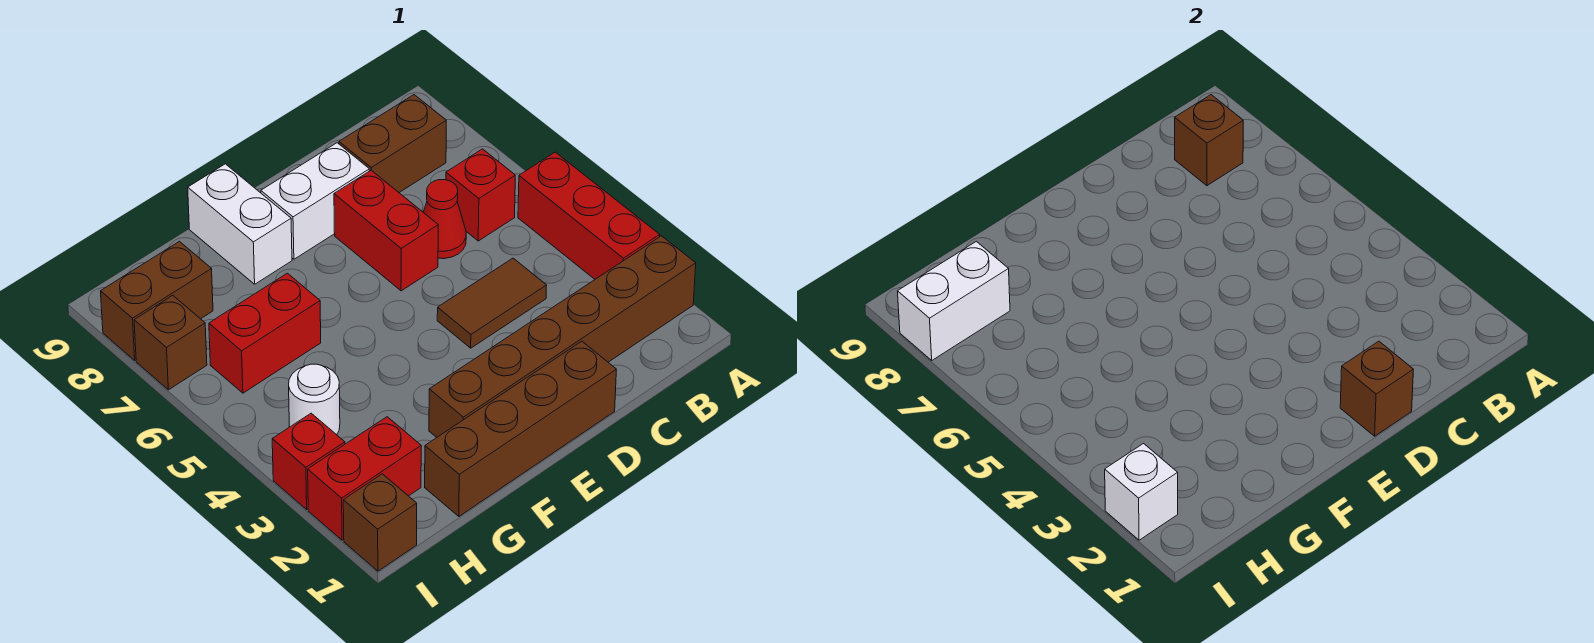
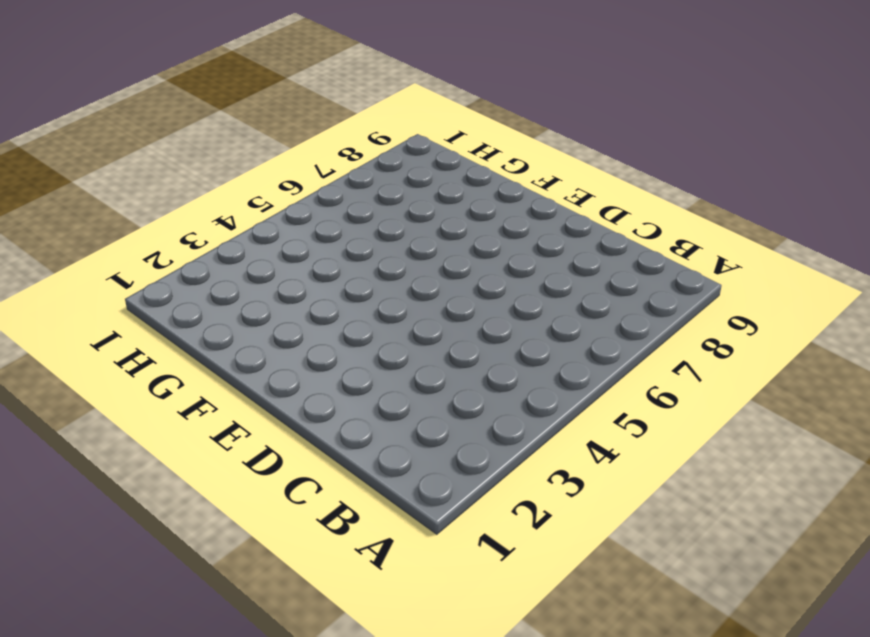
none -> brown 1x6 brick [429,236,696,437]
none -> red 1x3 brick [518,152,660,279]
none -> red 1x1 brick [446,149,515,241]

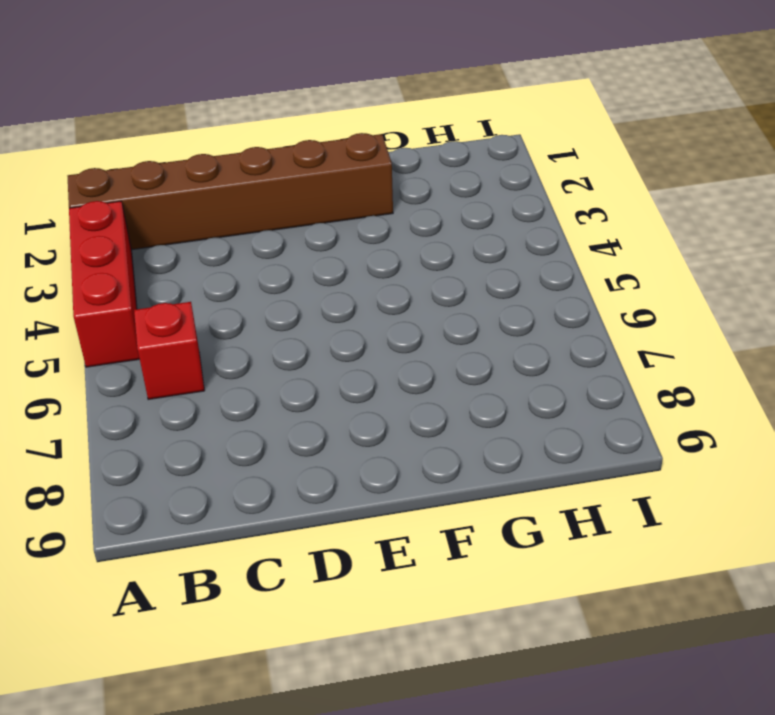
none -> brown 1x2 brick [339,95,446,192]
none -> brown 1x2 tile [437,258,547,348]
none -> red 1x1 cone [423,180,466,259]

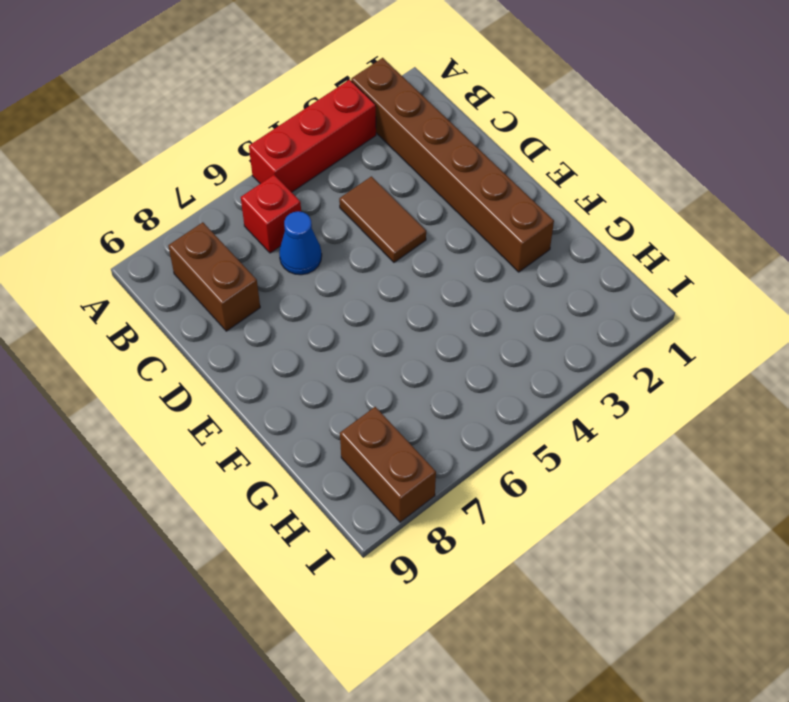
blue 1x1 cone [279,211,322,275] -> red 1x1 cone [423,180,466,259]
none -> brown 1x4 brick [425,341,616,516]
none -> red 1x2 brick [334,170,438,291]
none -> white 1x2 brick [261,143,369,259]

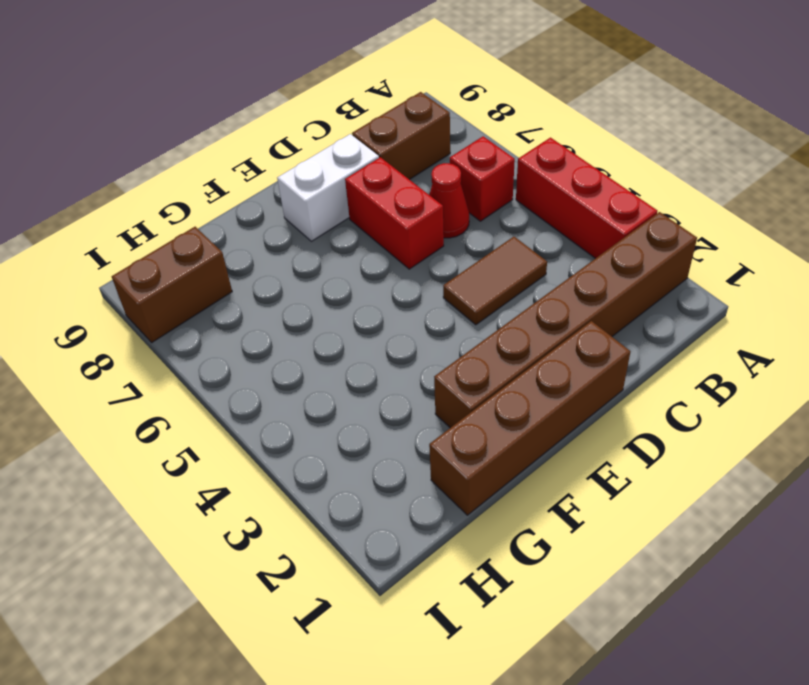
none -> white 1x2 brick [188,164,292,284]
none -> red 1x2 brick [209,273,321,393]
none -> red 1x2 brick [308,417,421,540]

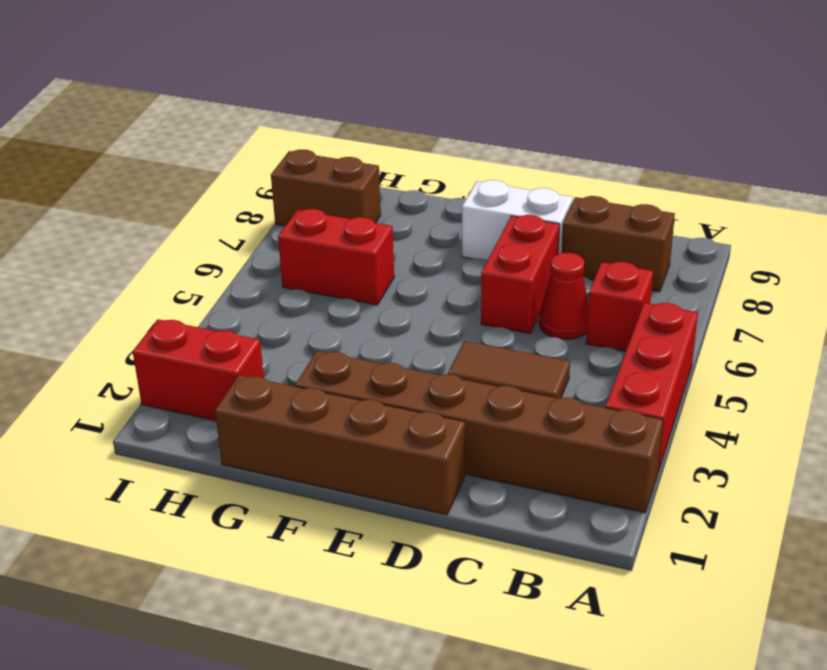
none -> white 1x2 brick [188,164,292,284]
none -> white 1x1 round brick [289,364,340,435]
none -> brown 1x1 brick [343,474,417,571]

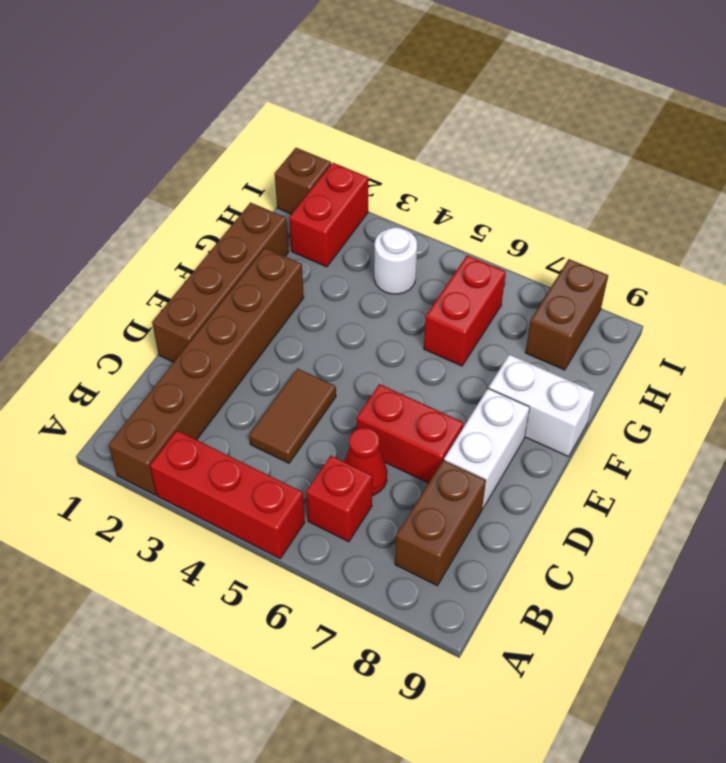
none -> red 1x1 brick [272,413,345,509]
none -> brown 1x1 brick [134,296,207,390]
none -> brown 1x1 brick [1175,95,1243,186]

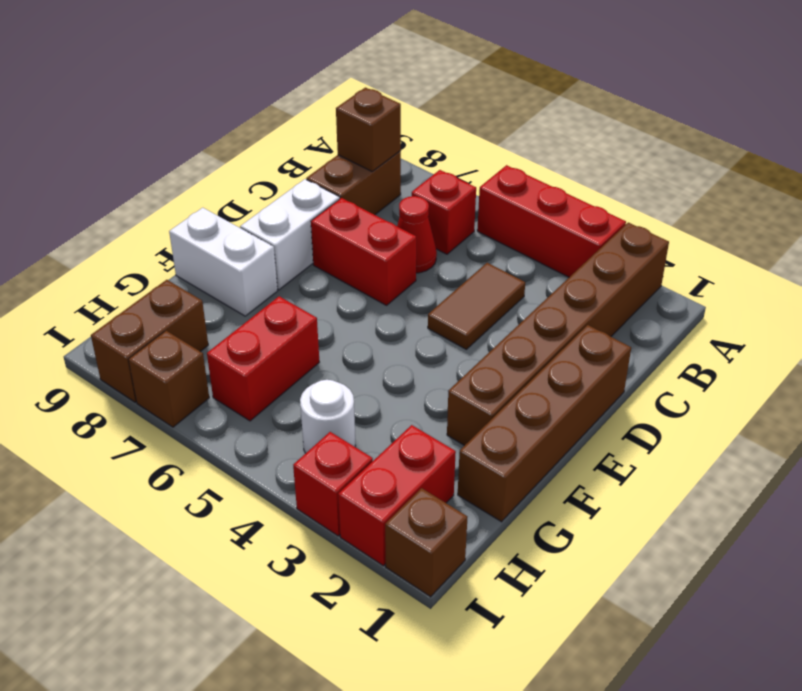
none -> brown 1x1 brick [1340,341,1413,436]
none -> white 1x2 brick [898,241,1010,360]
none -> white 1x1 brick [1105,444,1178,540]

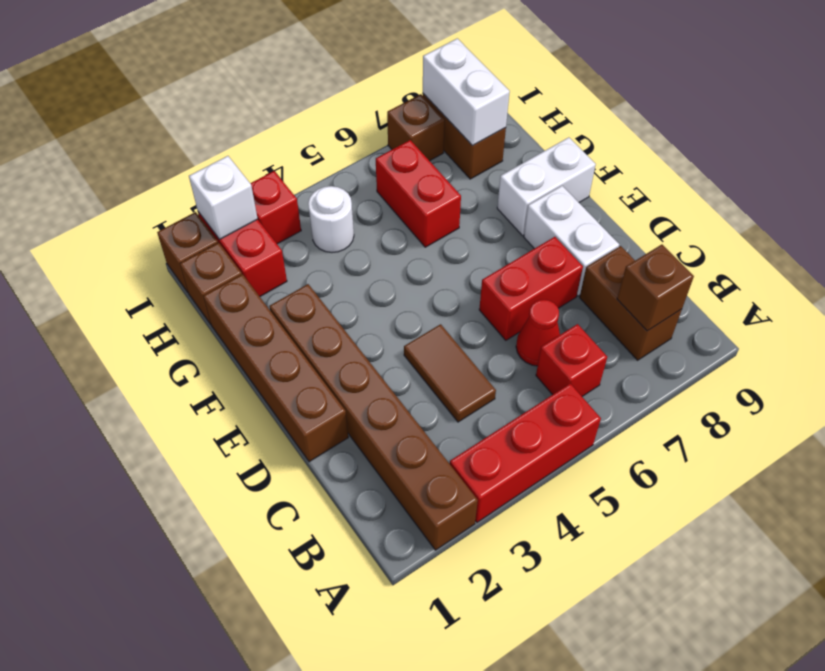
brown 1x1 brick [180,243,242,324] -> brown 1x1 brick moved to [1340,341,1413,436]

